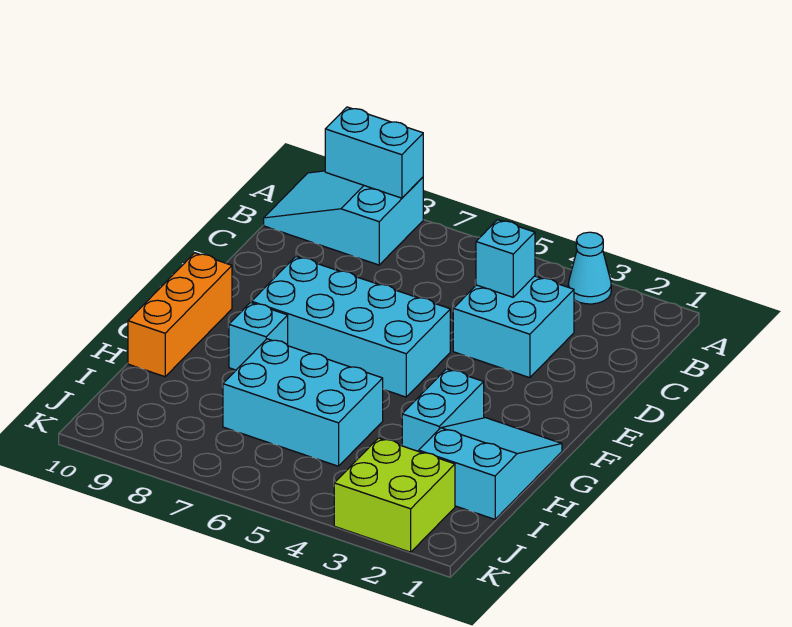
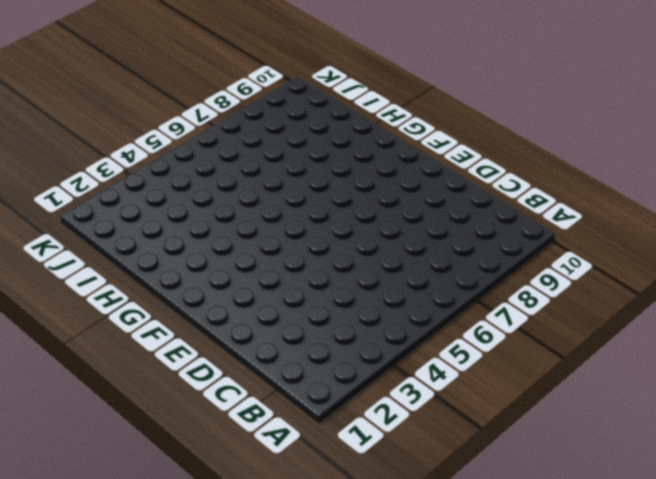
none -> cyan 1x1 cone [568,232,611,304]
none -> cyan 2x3 slope [264,171,423,265]
none -> cyan 2x2 brick [453,276,574,378]

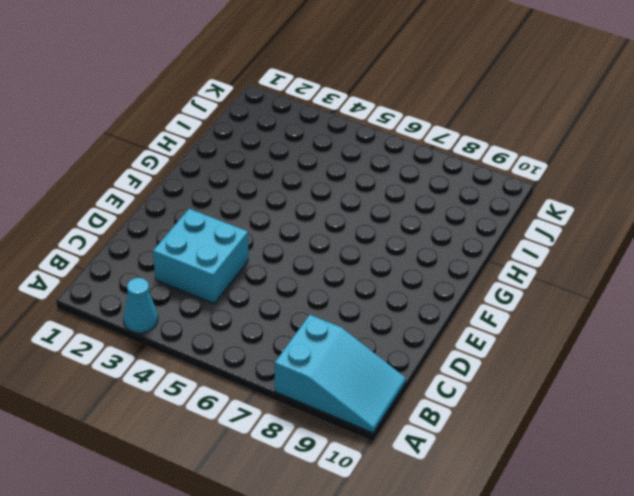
none -> cyan 2x4 brick [252,257,450,397]
none -> orange 1x3 brick [128,253,232,377]
none -> cyan 2x3 slope [419,418,562,519]

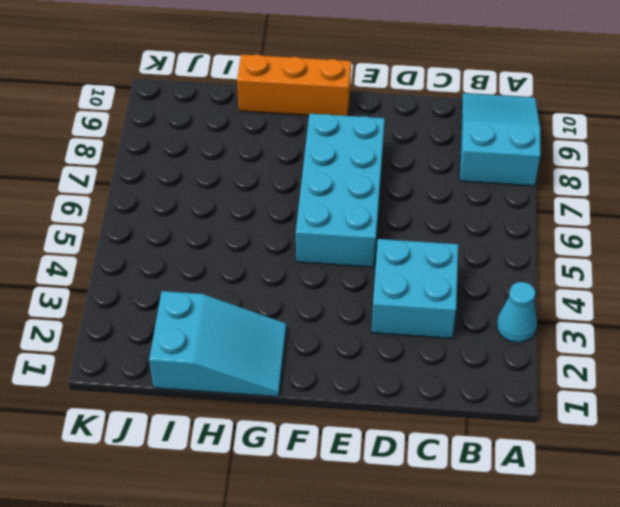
none -> cyan 1x2 brick [402,369,484,451]
none -> cyan 1x1 brick [229,302,288,370]
none -> cyan 2x3 brick [223,339,383,466]

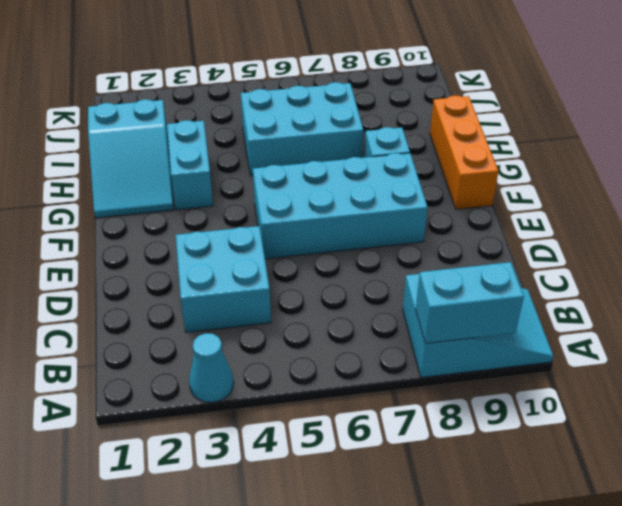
none -> lime 2x2 brick [334,438,455,552]
none -> cyan 1x1 brick [476,220,535,297]

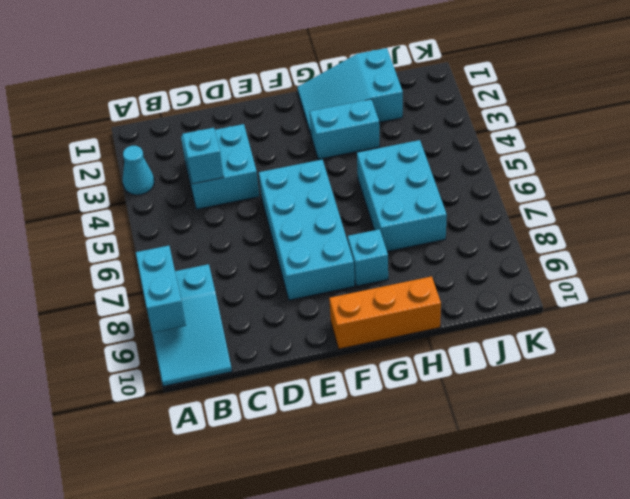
none -> lime 2x2 brick [334,438,455,552]

